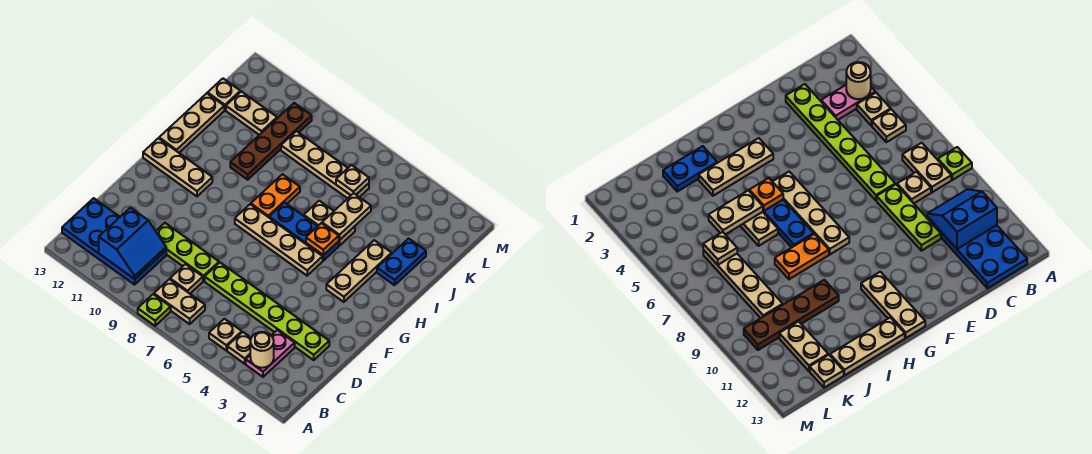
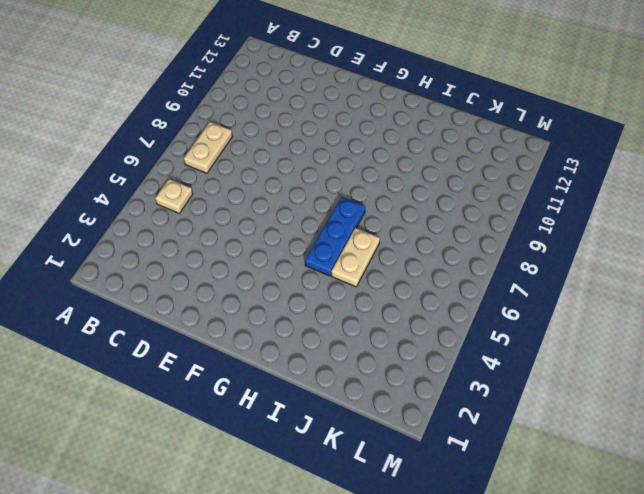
none -> lime 1x1 plate [138,294,171,326]
none -> pink 1x2 plate [246,330,295,377]
none -> tan 1x1 plate [227,332,251,364]

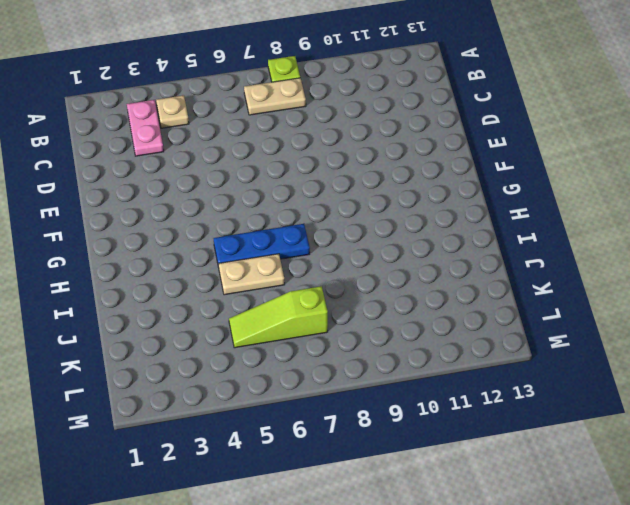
lime 1x3 slope [229,286,328,348] -> tan 1x4 plate [281,131,369,198]
none -> tan 1x1 plate [209,319,242,350]
none -> blue 2x4 plate [62,198,166,285]
none -> tan 1x1 plate [170,264,203,294]

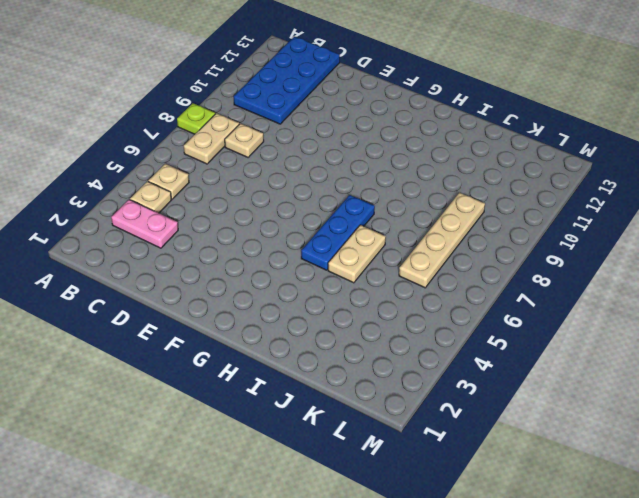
none -> lime 1x6 plate [205,263,329,360]
none -> lime 1x3 plate [156,223,219,281]
none -> tan 1x3 plate [326,240,392,302]

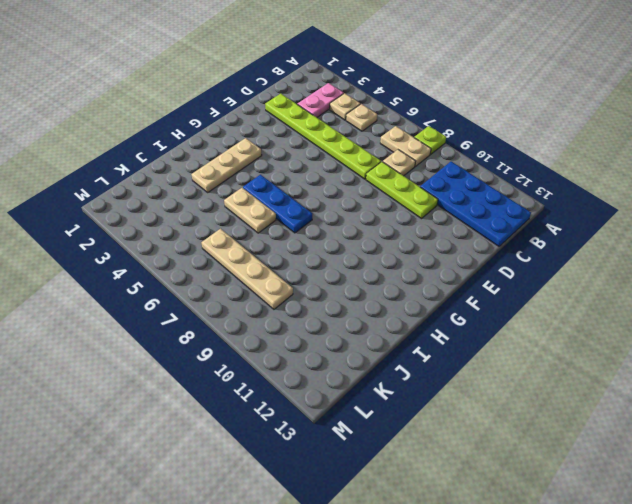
none -> tan 1x4 plate [235,204,323,276]
none -> tan 1x3 plate [143,138,212,196]
none -> orange 1x2 plate [251,174,300,217]

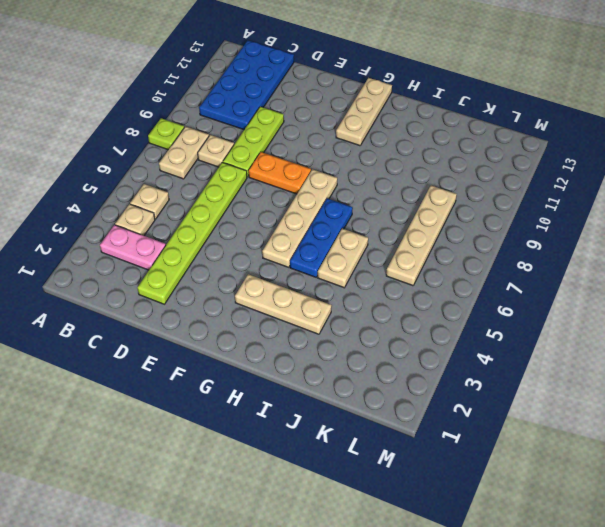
orange 1x2 plate [249,152,311,194] -> orange 1x2 plate moved to [251,174,300,217]
none -> tan 1x3 plate [159,93,224,153]
none -> blue 1x2 plate [377,238,426,285]
none -> brown 1x4 plate [230,103,312,180]

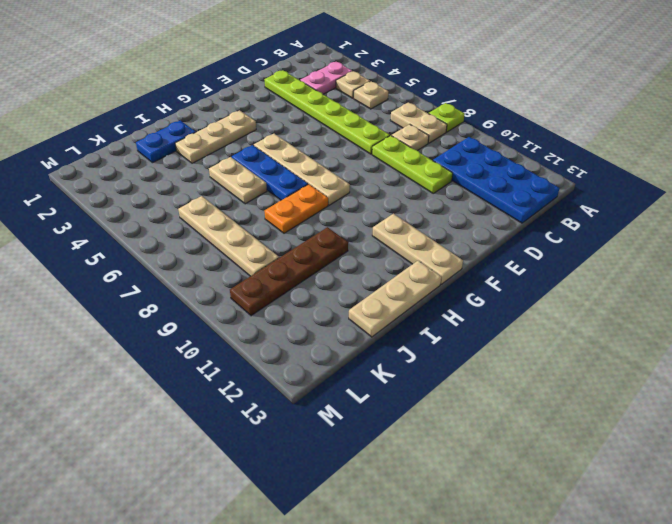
none -> tan 1x2 plate [226,91,277,135]
none -> tan 1x1 plate [208,79,240,110]
none -> tan 1x1 round brick [250,332,274,368]

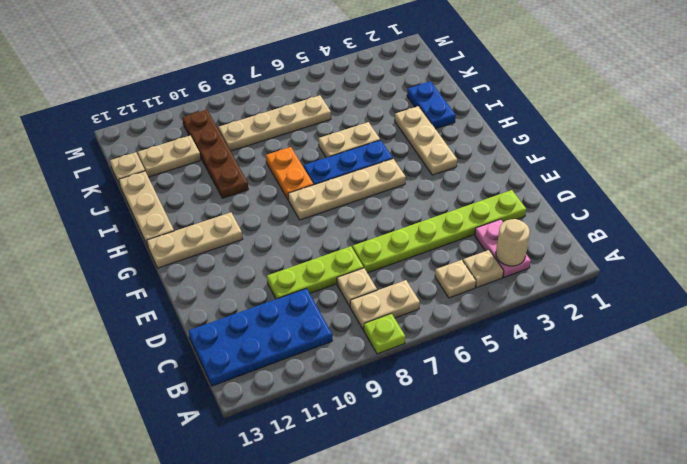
none -> blue 2x2 slope [99,208,166,279]
none -> orange 1x1 plate [306,223,339,255]
none -> tan 1x2 plate [322,193,371,240]

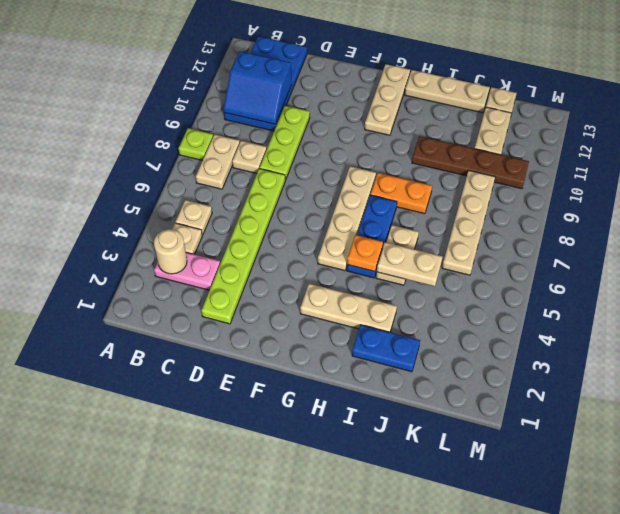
none -> tan 1x1 plate [336,165,369,195]

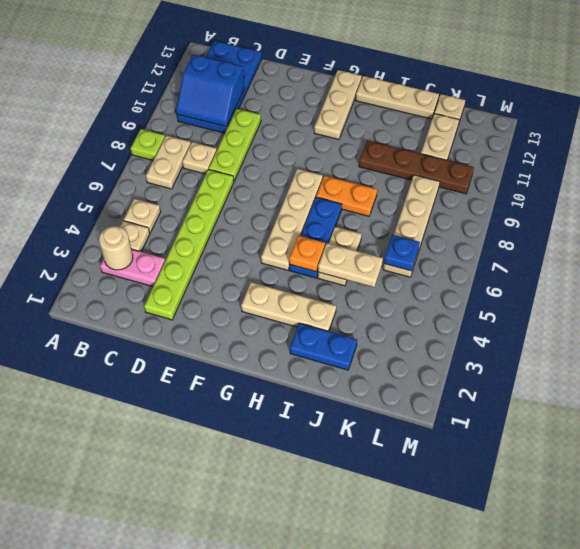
blue 1x1 plate [384,235,420,271] -> tan 1x1 plate [336,165,369,195]

